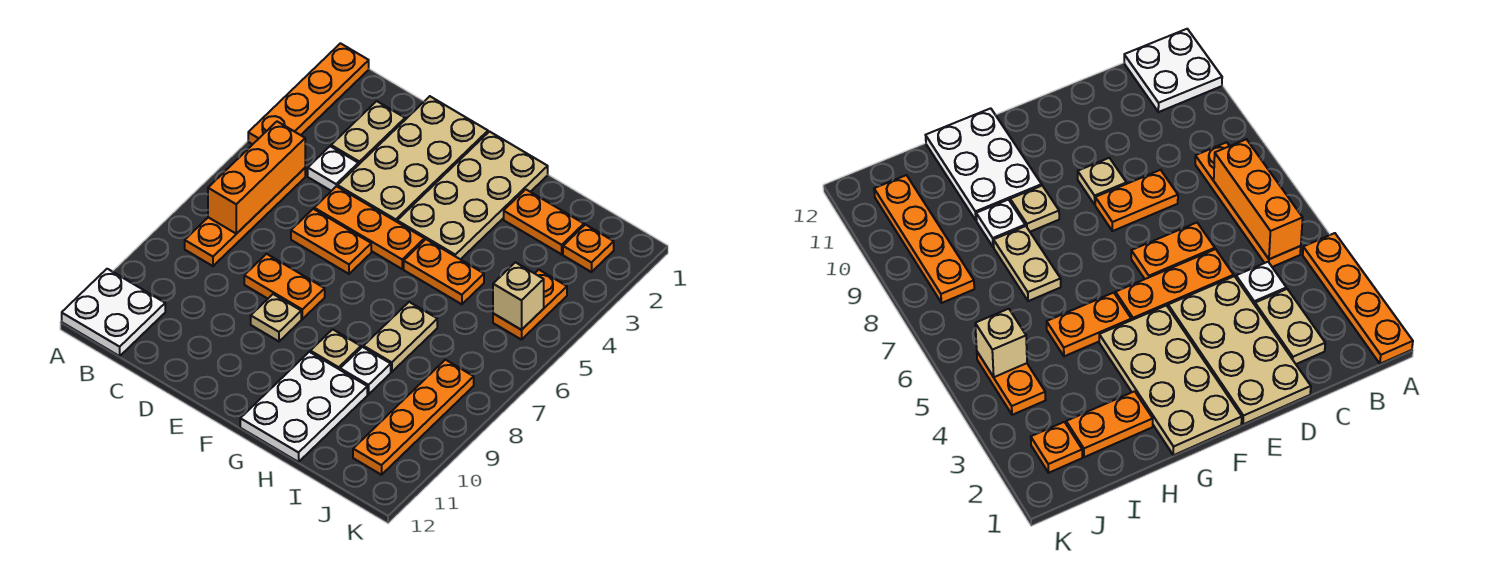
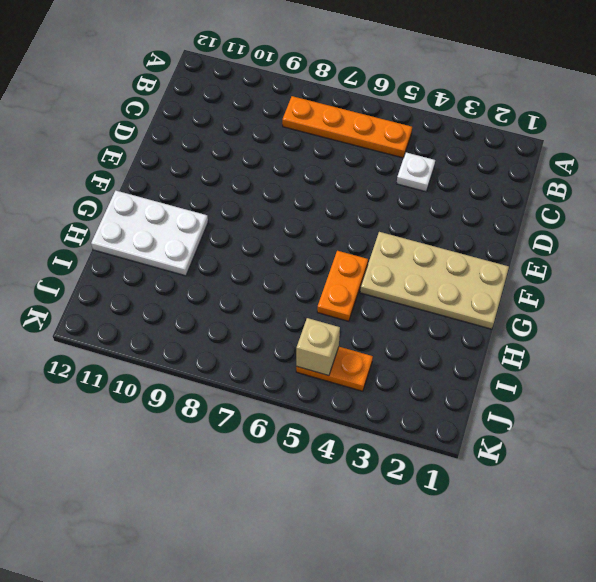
none -> orange 1x4 plate [248,43,369,144]
none -> white 2x2 plate [62,269,165,356]
none -> tan 1x2 plate [331,101,405,165]

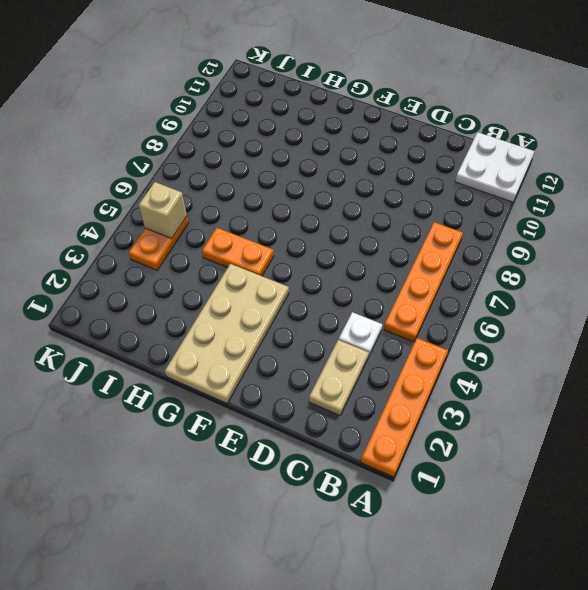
none -> tan 2x4 plate [338,96,488,222]
none -> orange 1x3 plate [314,186,424,269]
none -> orange 1x2 plate [291,209,371,274]

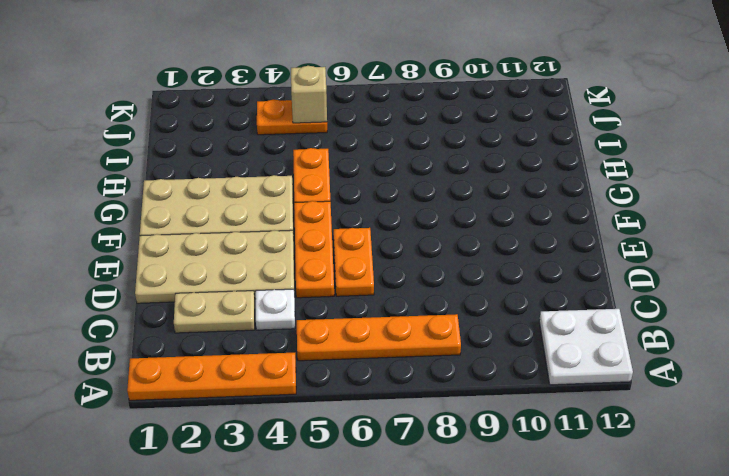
none -> orange 1x2 plate [244,254,325,319]
none -> tan 1x1 plate [251,294,301,341]
none -> tan 1x1 plate [310,329,361,370]

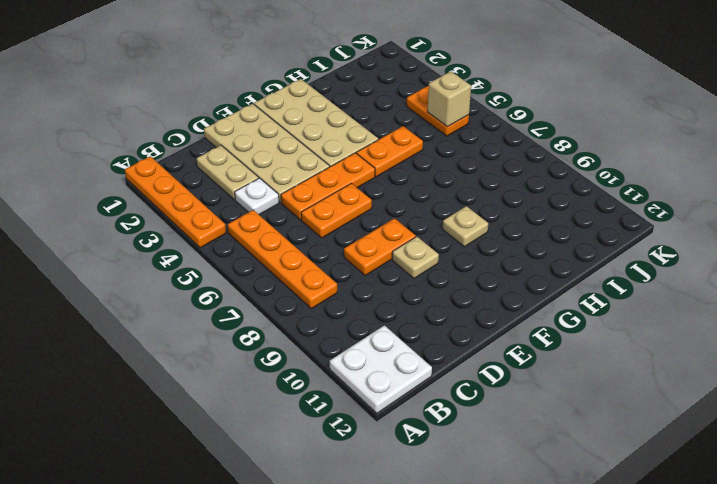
none -> white 2x3 plate [240,352,367,462]
none -> orange 1x2 plate [504,189,584,254]
none -> tan 1x2 plate [364,302,437,372]

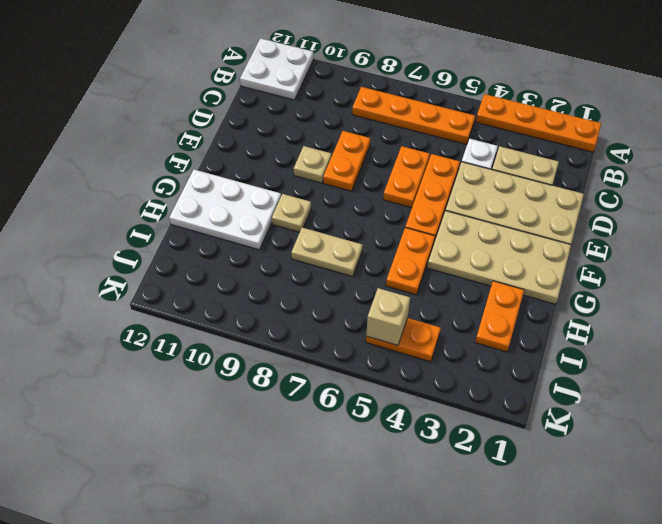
none -> white 1x1 plate [340,347,391,394]
none -> orange 1x1 plate [563,225,614,272]
none -> orange 1x4 plate [353,360,474,475]

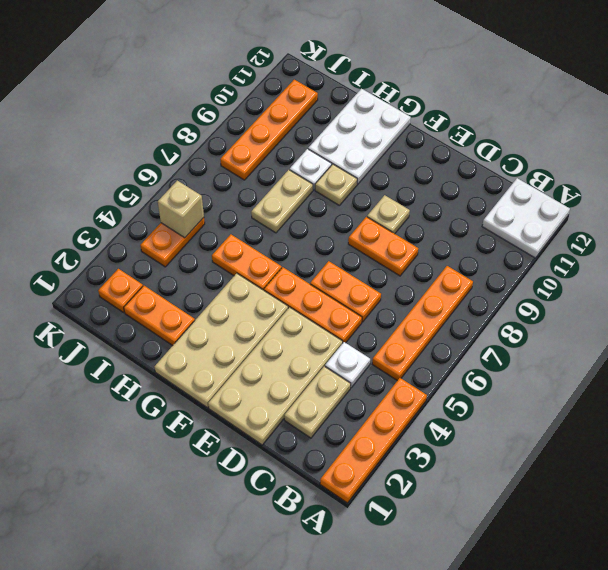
none -> orange 1x3 brick [208,122,305,234]

